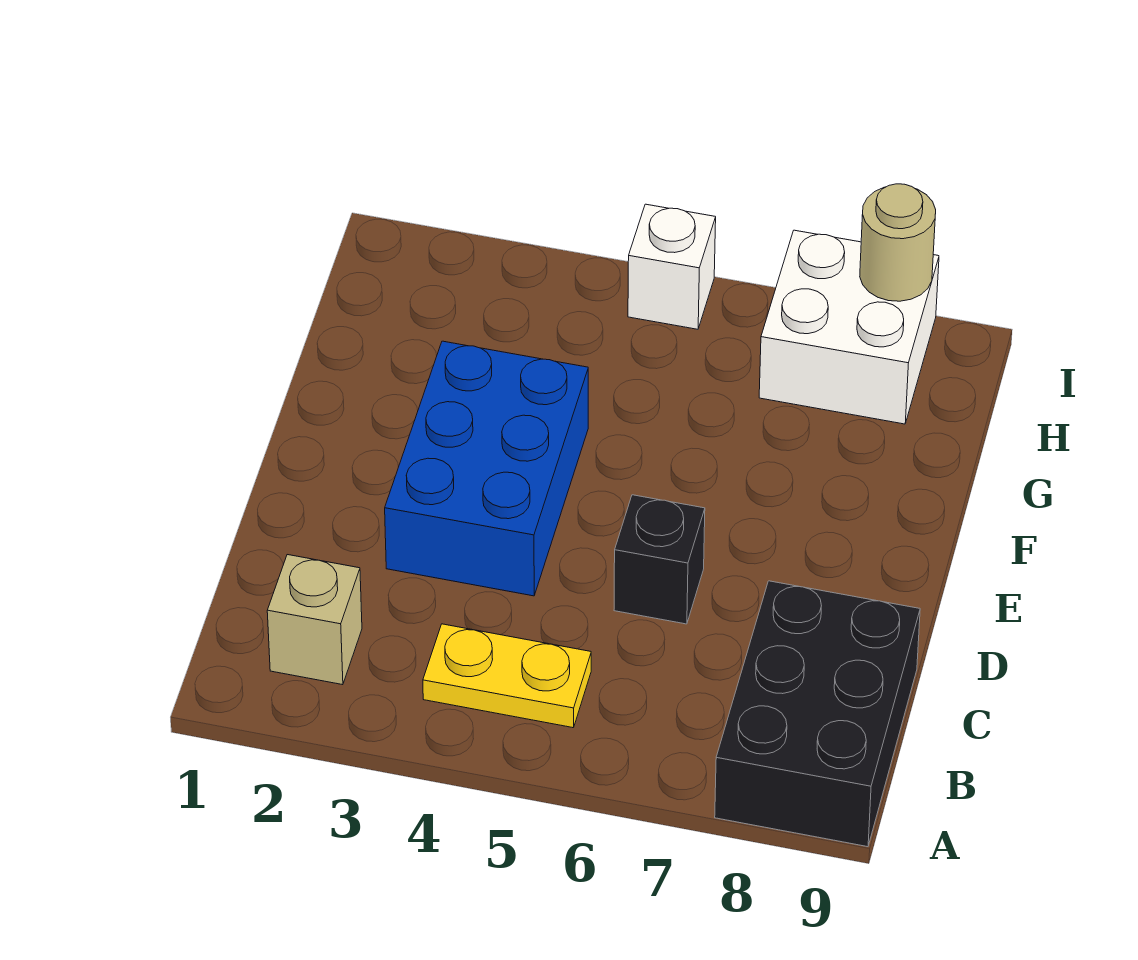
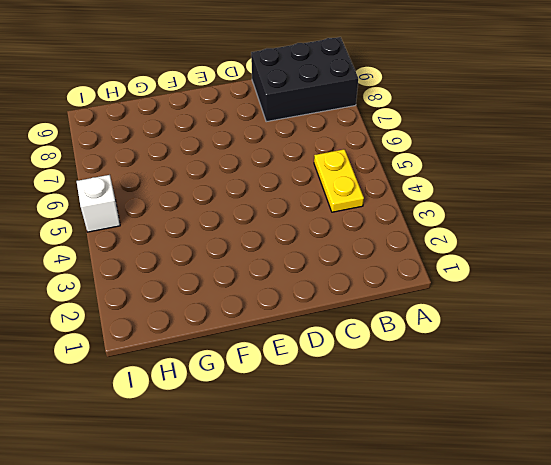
none -> tan 1x1 brick [267,555,362,685]
none -> blue 2x3 brick [385,341,588,596]

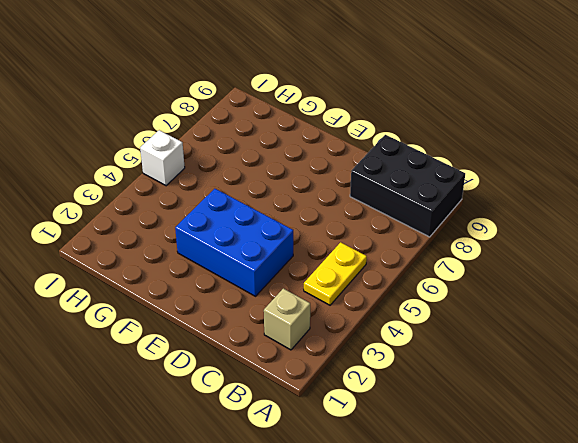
none -> black 1x1 brick [614,495,705,624]
none -> white 2x2 brick [759,230,939,424]

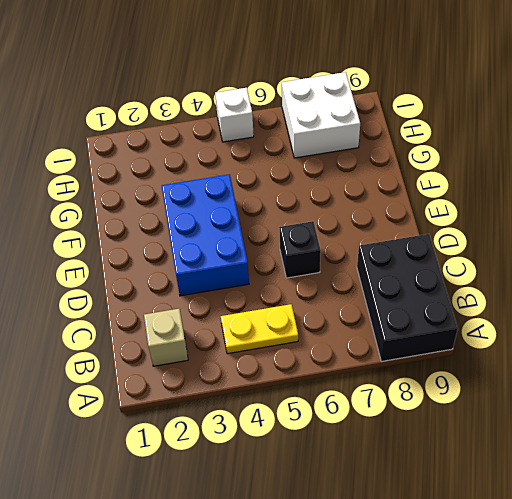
none -> tan 1x1 round brick [860,184,936,301]

